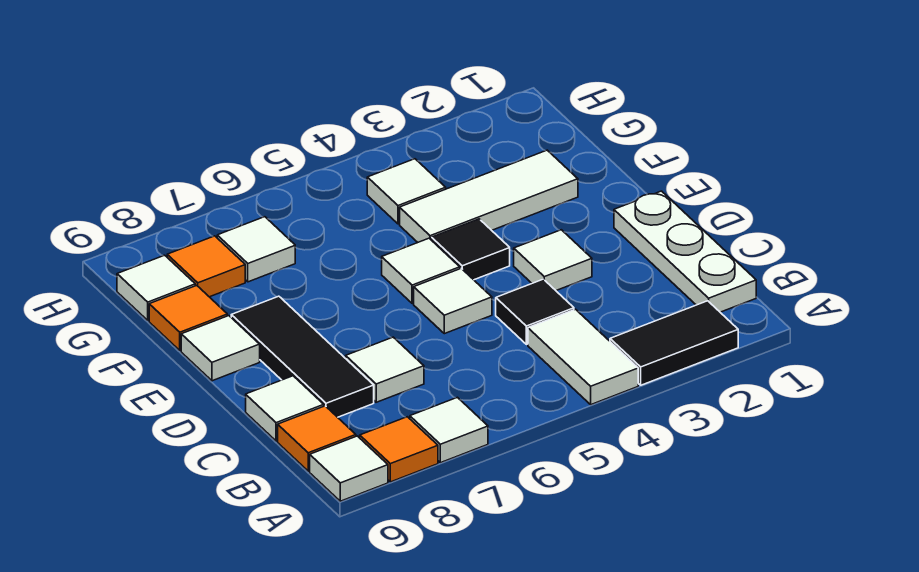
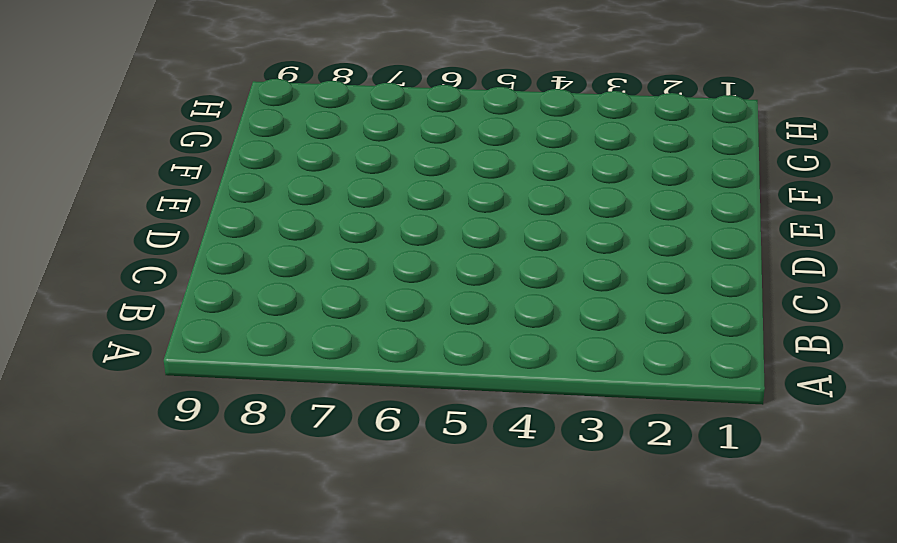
none -> black 1x2 tile [610,301,738,385]
none -> white 1x2 tile [528,309,638,405]
none -> white 1x1 tile [410,397,488,463]

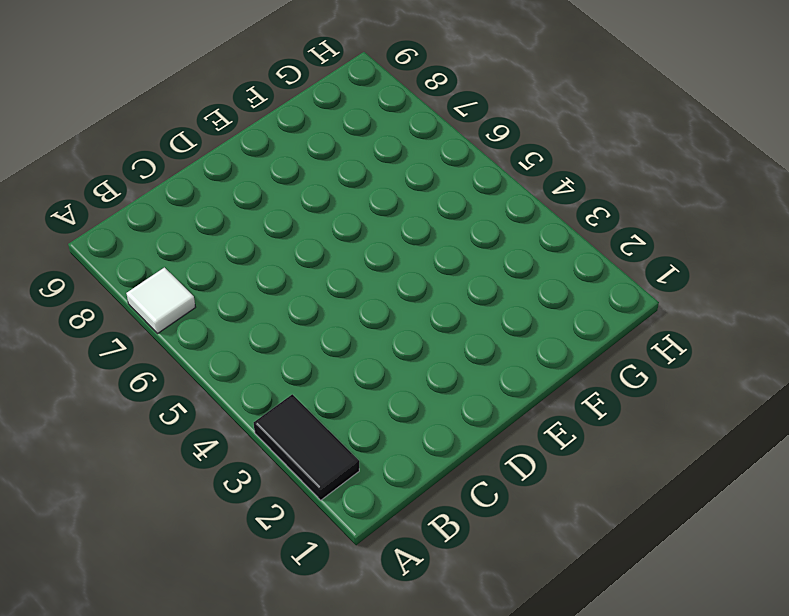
none -> white 1x2 tile [528,309,638,405]
none -> orange 1x1 tile [360,417,438,482]
none -> white 1x1 tile [310,436,388,501]

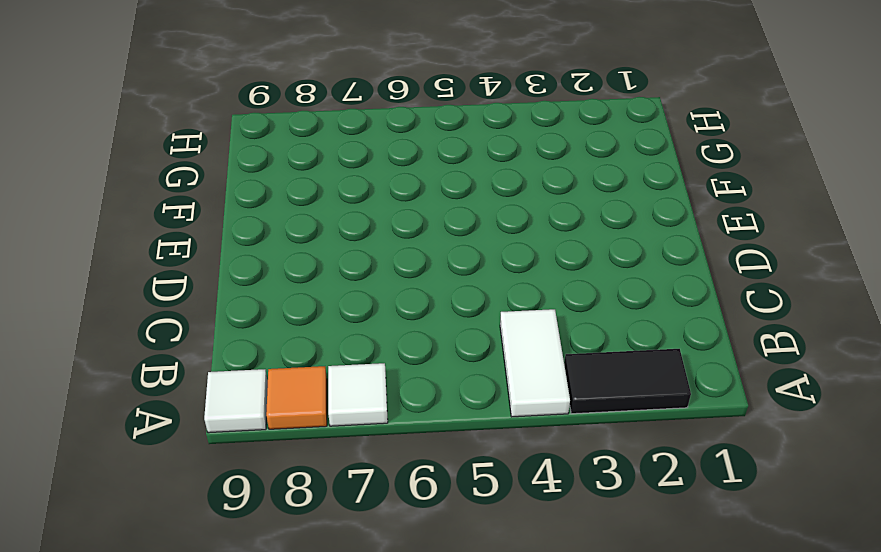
none -> white 1x3 plate [614,191,756,312]
none -> orange 1x1 tile [278,406,356,471]
none -> black 1x1 tile [496,279,574,344]

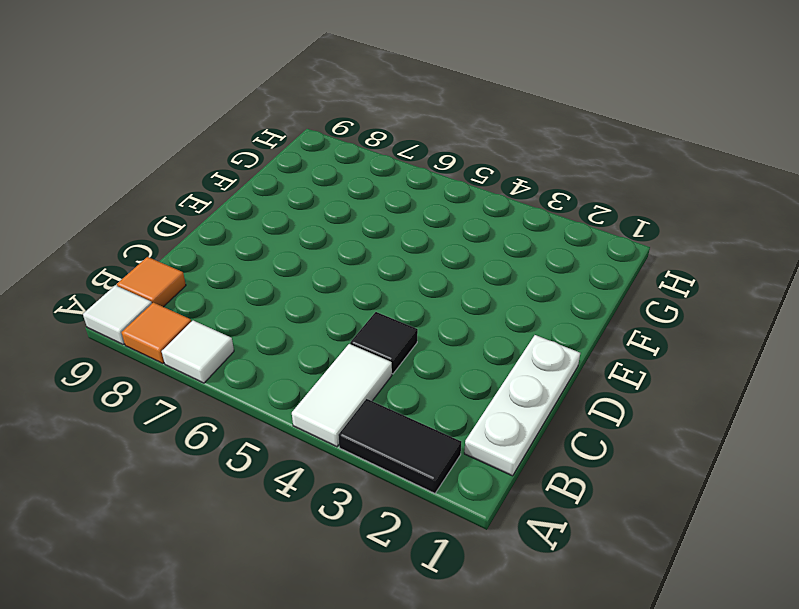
none -> white 1x1 tile [346,337,424,402]
none -> black 1x3 tile [231,296,374,417]
none -> white 1x1 tile [246,376,324,441]

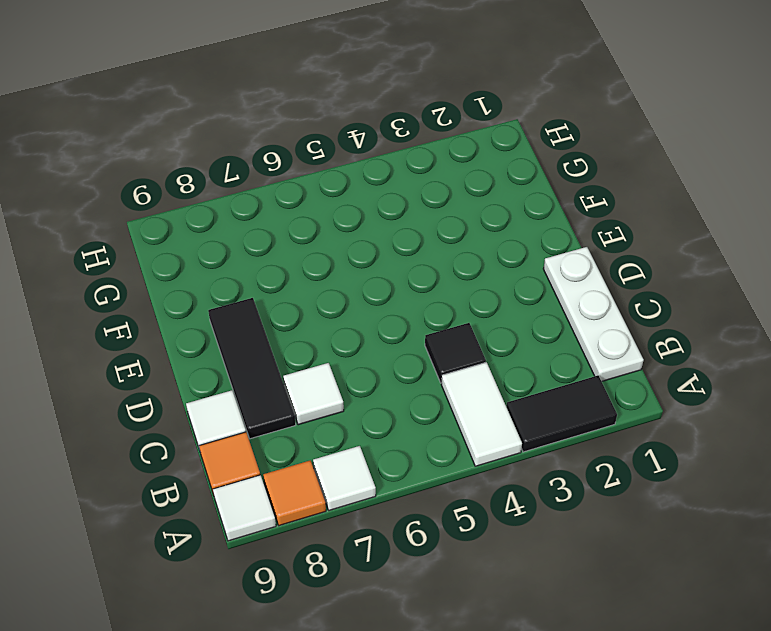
none -> white 1x1 tile [514,230,592,290]
none -> white 1x1 tile [414,268,492,334]
none -> black 1x1 tile [432,219,510,280]

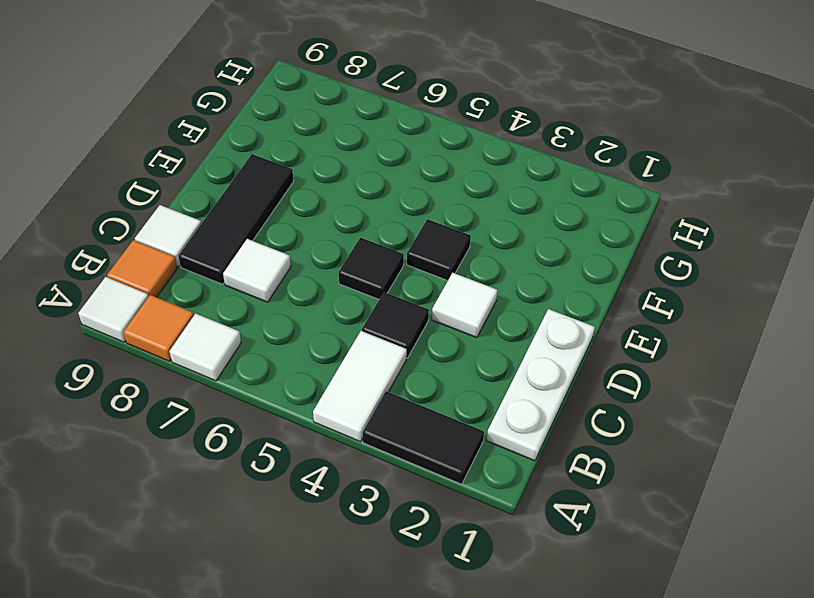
black 1x1 tile [339,238,404,299] -> white 1x1 tile [414,268,492,334]
none -> white 1x1 tile [382,238,460,304]
none -> white 1x1 tile [181,316,260,381]
none -> white 1x3 tile [400,150,578,242]

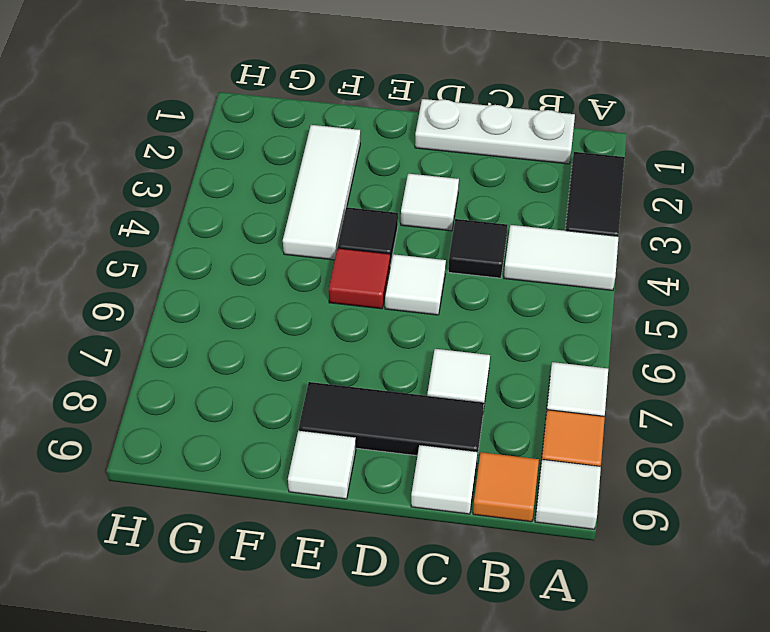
red 1x1 tile [329,248,390,309] -> white 1x1 tile [382,238,460,304]
none -> orange 1x1 tile [149,285,227,351]
none -> white 1x1 tile [367,159,446,224]
none -> white 1x1 tile [217,217,295,282]

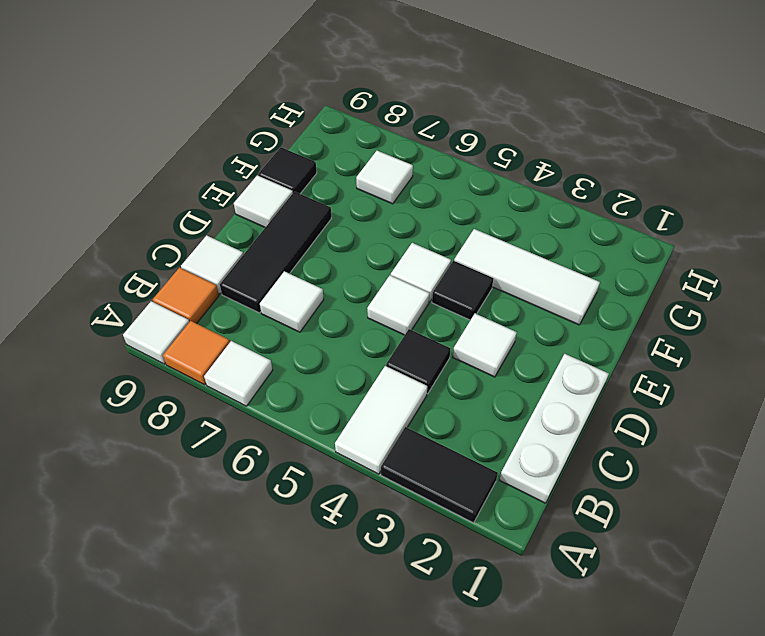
black 1x1 tile [258,147,317,194] -> orange 1x1 tile [149,285,227,351]
none -> white 1x1 tile [367,159,446,224]
none -> orange 1x1 tile [167,236,245,297]
none -> white 1x1 tile [117,255,195,320]

